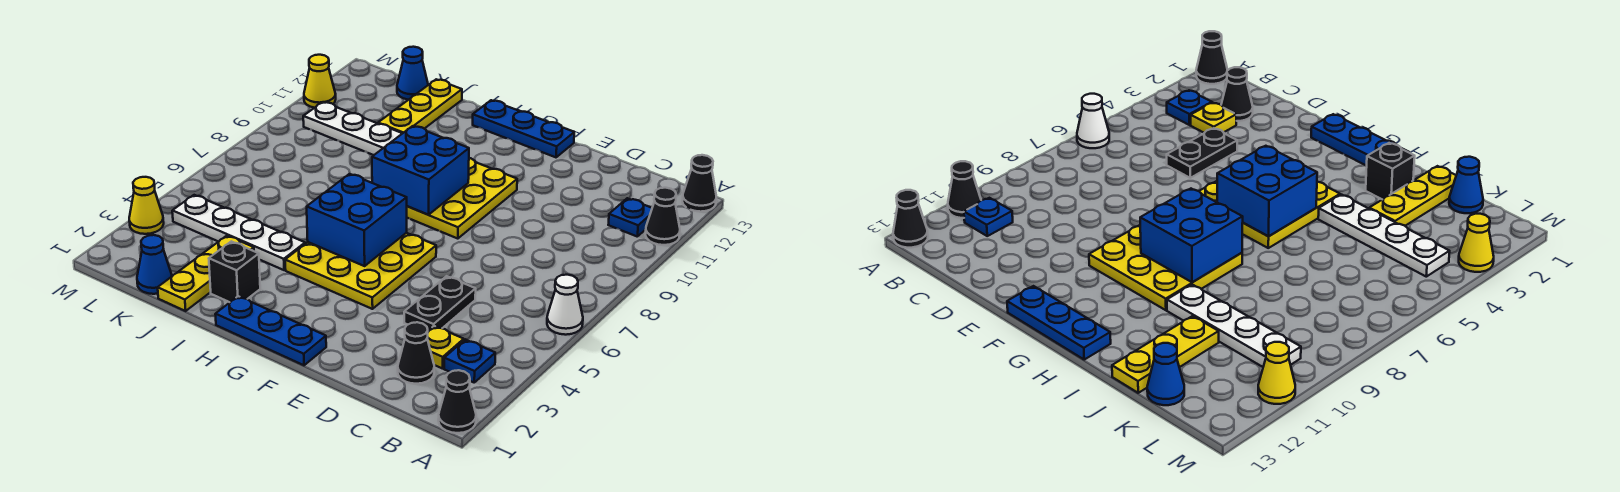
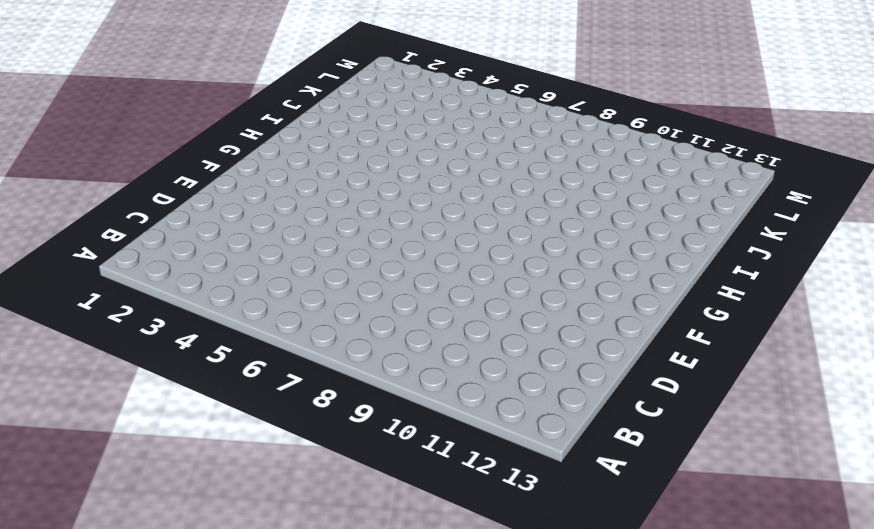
none -> black 1x1 cone [438,370,476,433]
none -> white 1x1 cone [547,275,583,335]
none -> black 1x1 cone [645,188,680,245]

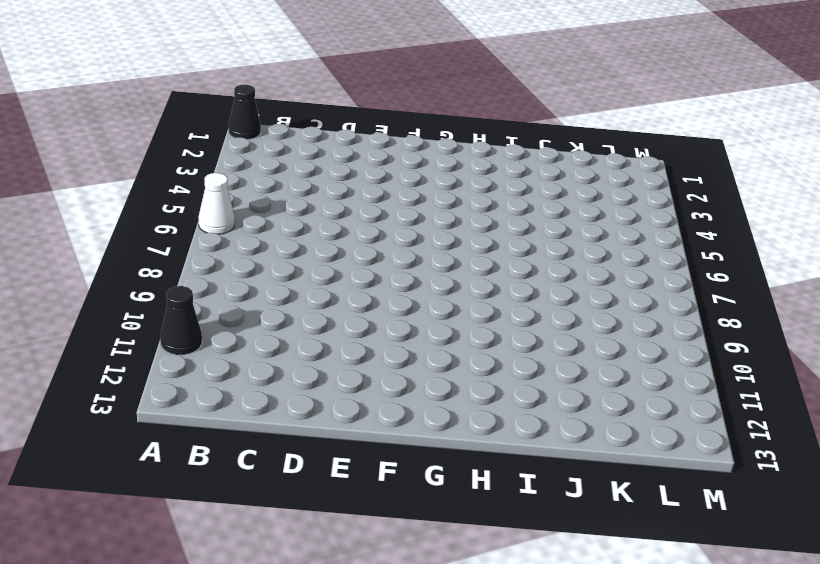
none -> black 1x1 cone [682,155,716,212]
none -> blue 1x1 plate [444,339,495,382]
none -> blue 1x1 plate [608,198,652,236]

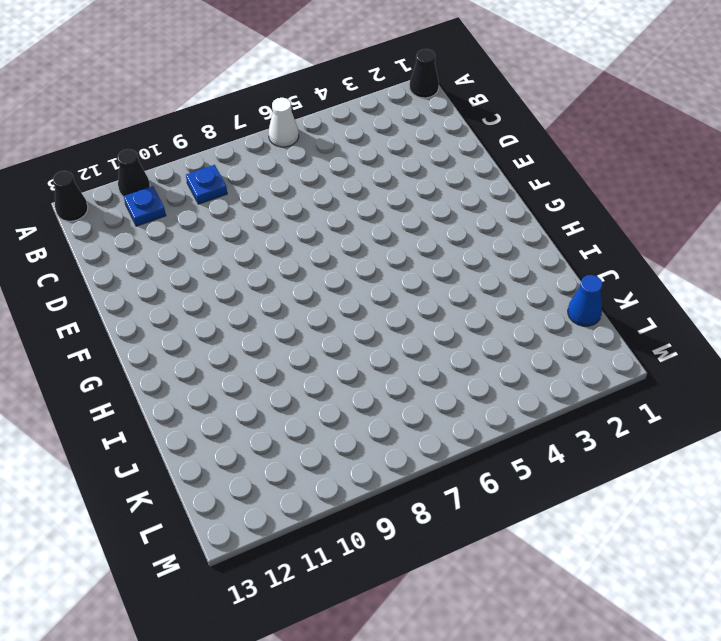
blue 1x1 plate [186,165,227,204] -> blue 1x1 plate moved to [444,339,495,382]
none -> black 1x1 cone [398,322,434,384]
none -> yellow 1x1 plate [427,326,464,369]
none -> black 1x2 plate [404,276,476,330]

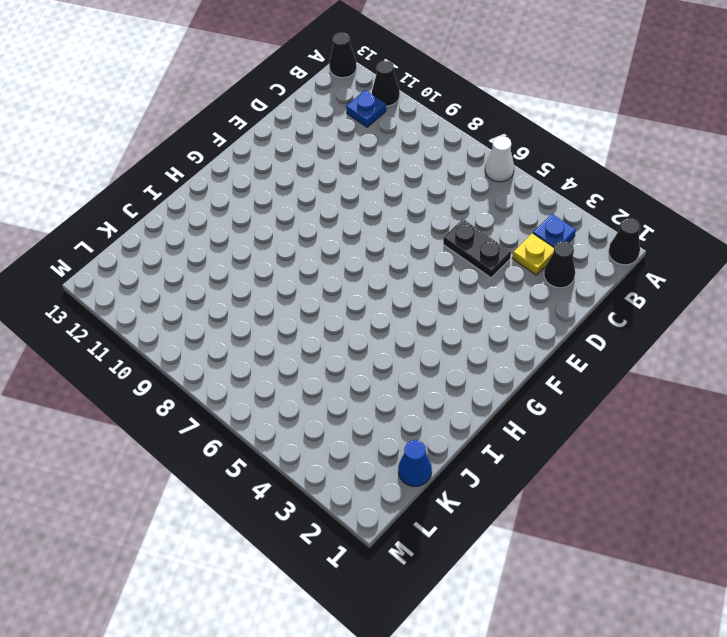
none -> blue 1x3 plate [215,296,326,365]
none -> yellow 3x3 plate [285,233,436,309]
none -> yellow 3x3 plate [407,158,517,239]

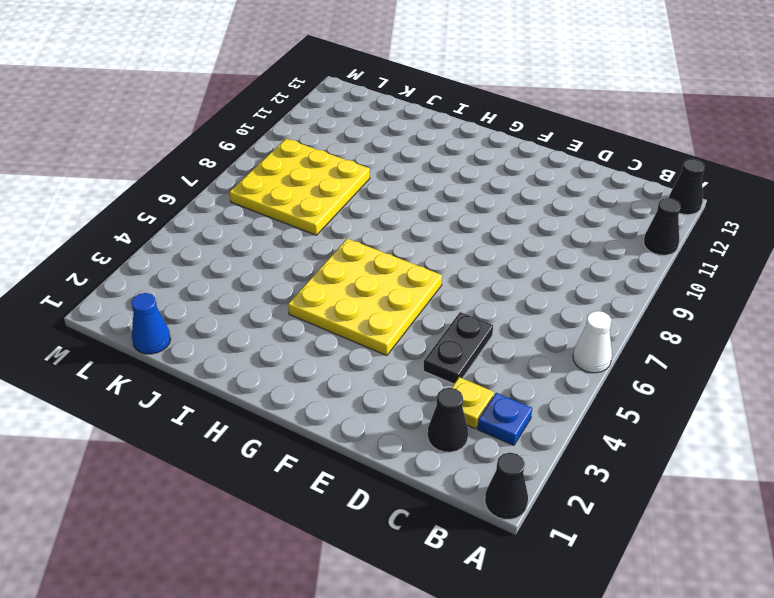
yellow 3x3 plate [229,139,370,235] -> yellow 3x3 plate moved to [407,158,517,239]
none -> blue 1x1 plate [608,198,652,236]
none -> blue 1x3 plate [215,296,326,365]
none -> blue 1x3 plate [473,100,574,157]

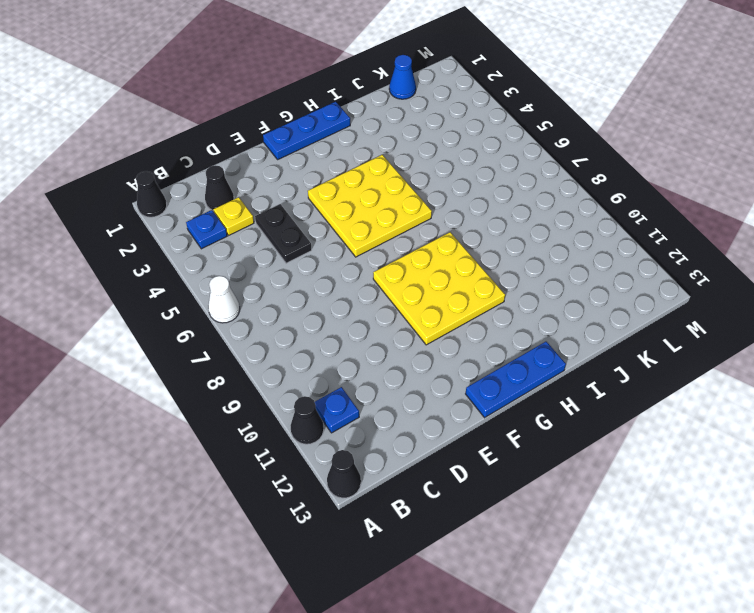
none -> black 1x1 brick [209,241,260,302]
none -> white 1x4 plate [172,195,305,270]
none -> white 1x4 plate [303,102,402,155]

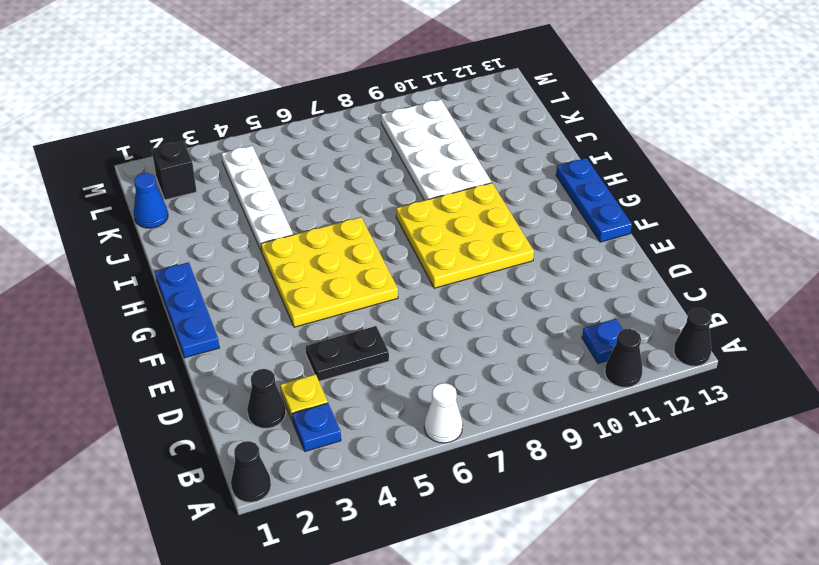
white 2x4 plate [381,99,492,200] -> white 1x4 plate [303,102,402,155]
black 1x1 brick [152,141,197,200] -> black 1x1 brick moved to [209,241,260,302]
none -> yellow 1x3 plate [158,236,254,311]
none -> yellow 1x3 plate [378,79,462,133]
none -> blue 1x1 cone [397,47,428,100]

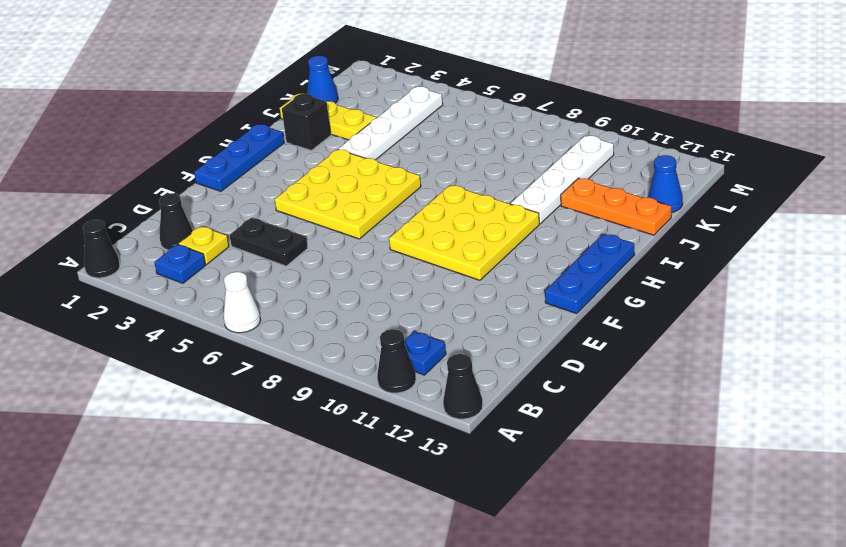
orange 1x3 plate [561,178,671,235] -> yellow 1x3 plate [378,79,462,133]
none -> yellow 1x1 cone [129,177,164,234]
none -> yellow 1x1 cone [304,55,336,108]
none -> blue 2x2 brick [307,174,407,266]

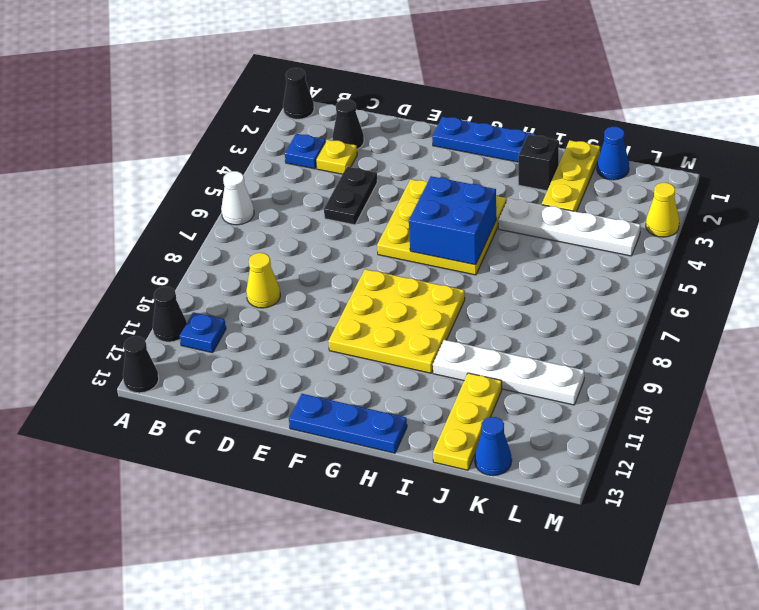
yellow 1x1 cone [246,253,280,308] -> yellow 1x1 cone moved to [304,55,336,108]
none -> blue 2x2 brick [372,126,469,215]

